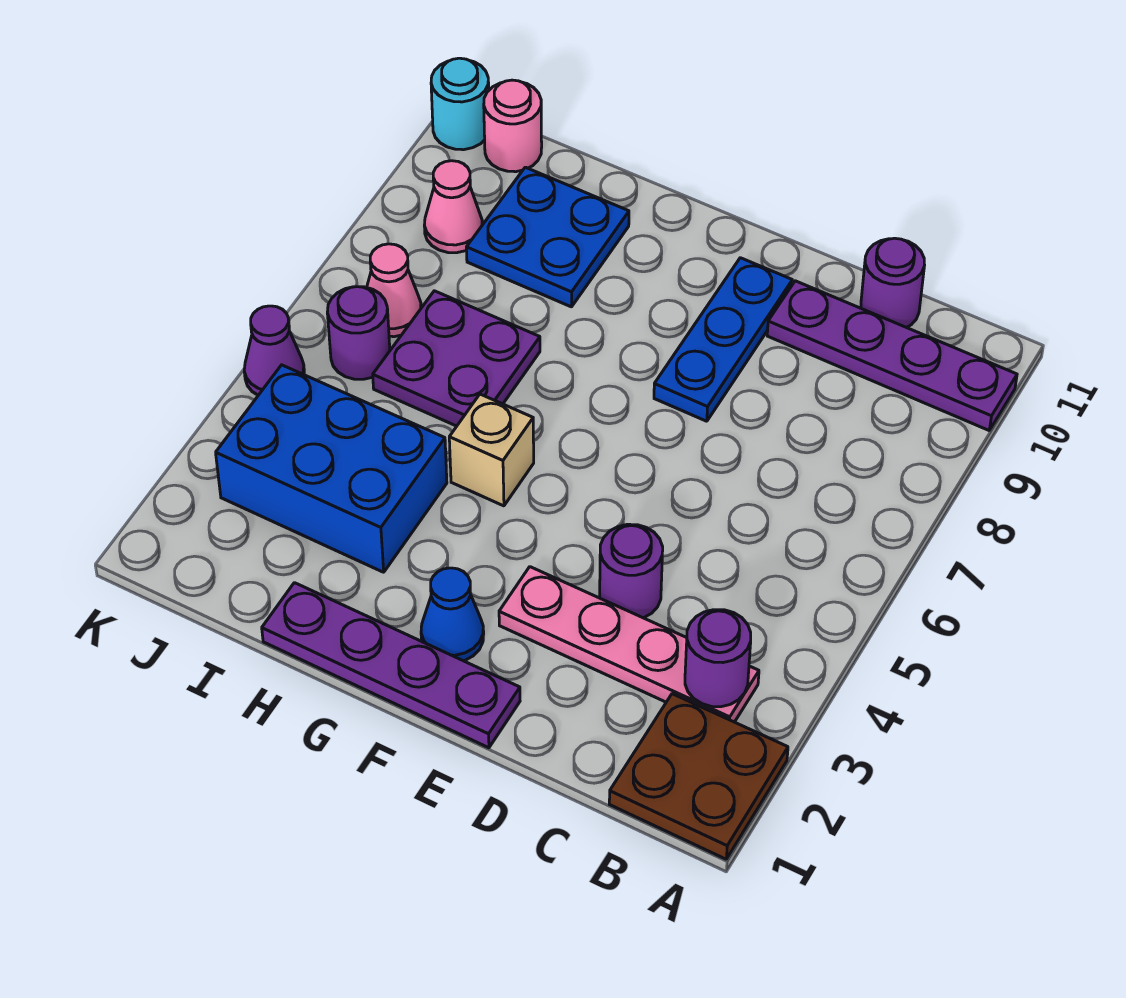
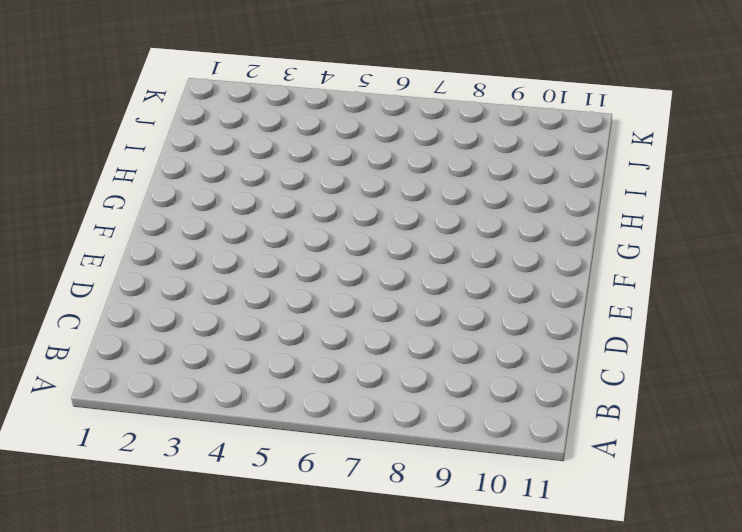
none -> brown 2x2 plate [609,694,788,859]
none -> purple 1x4 plate [767,281,1017,430]
none -> pink 1x4 plate [499,567,759,722]

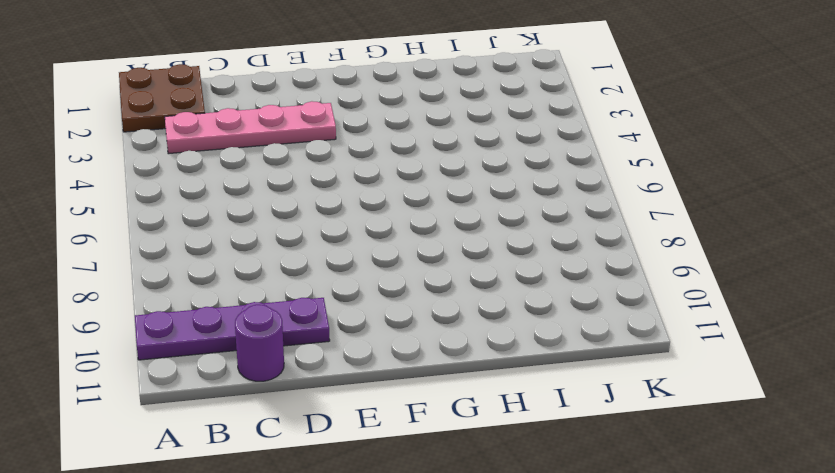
none -> purple 1x1 round brick [600,524,663,618]
none -> purple 1x4 plate [262,583,520,748]
none -> blue 1x3 plate [654,258,792,421]

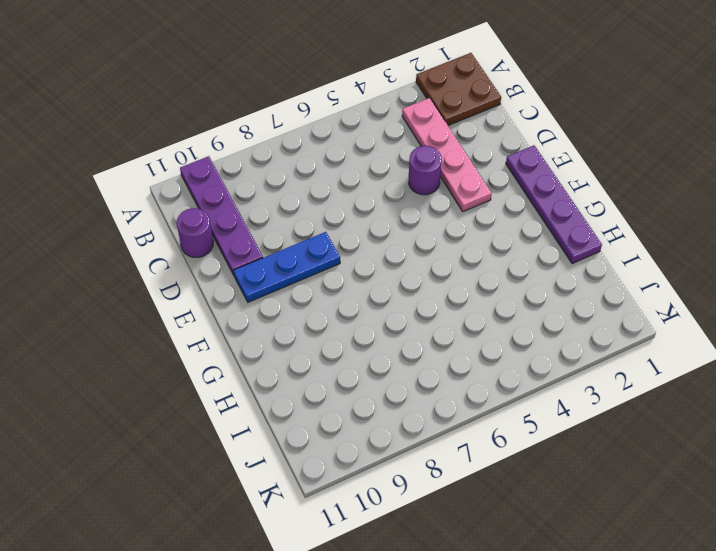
none -> blue 1x1 cone [421,568,484,661]
none -> tan 1x1 brick [449,394,534,506]
none -> blue 2x3 brick [216,365,447,572]

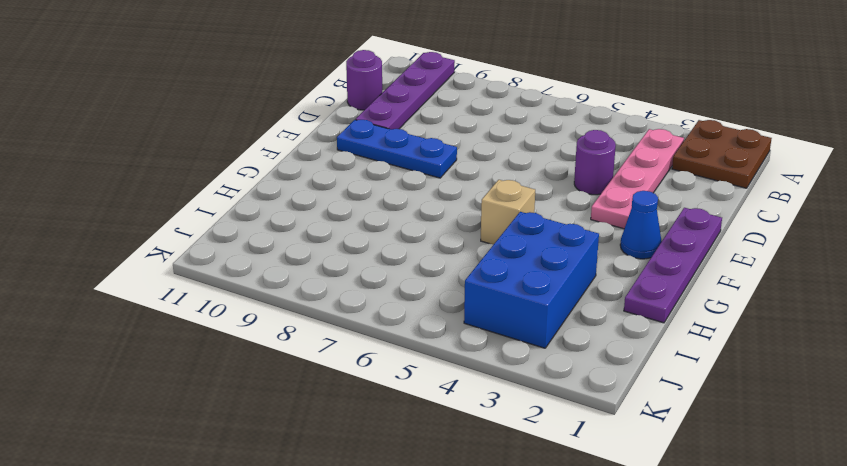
none -> purple 2x2 plate [373,291,540,426]
none -> blue 2x2 plate [466,167,629,307]
none -> purple 1x1 round brick [327,287,390,379]

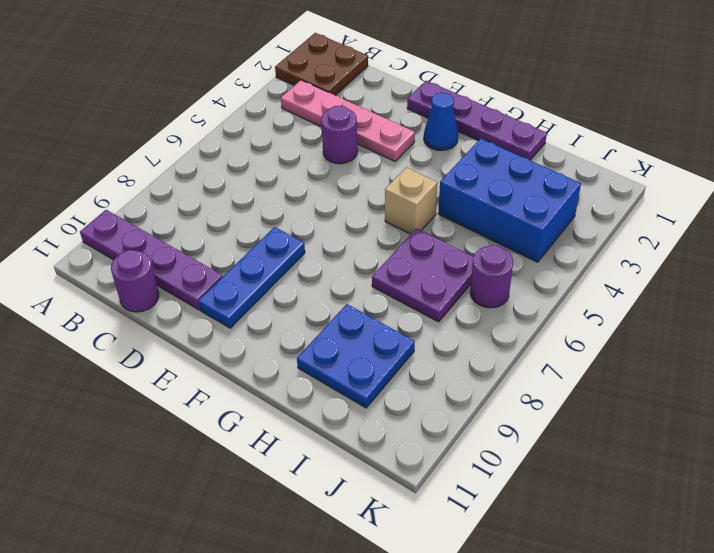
none -> pink 1x1 cone [367,244,421,337]
none -> pink 1x1 cone [424,161,482,253]
none -> pink 1x1 round brick [484,80,542,172]

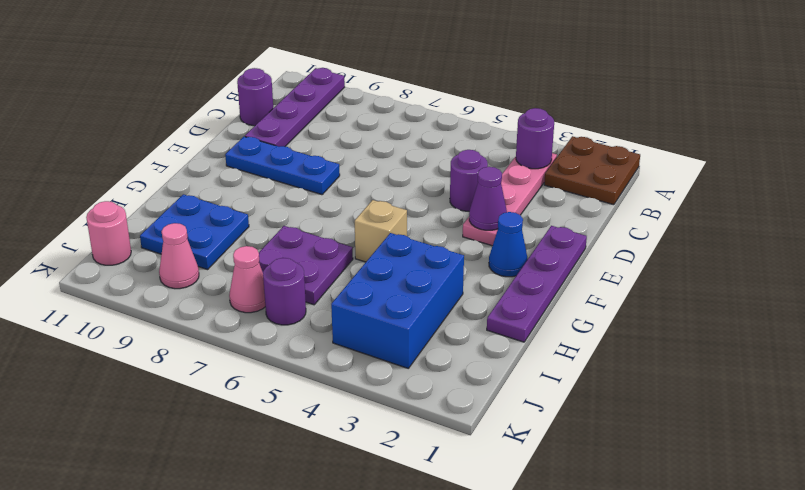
purple 1x1 cone [469,167,507,230] -> purple 1x1 cone moved to [244,306,304,395]
none -> cyan 1x1 round brick [431,58,489,150]

